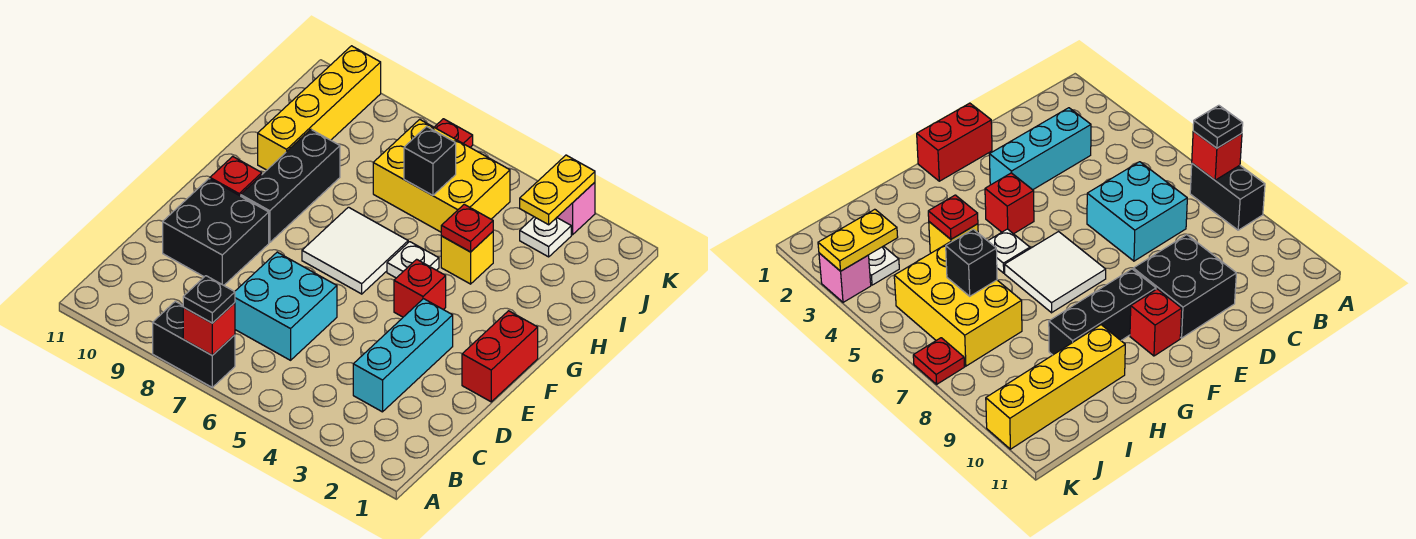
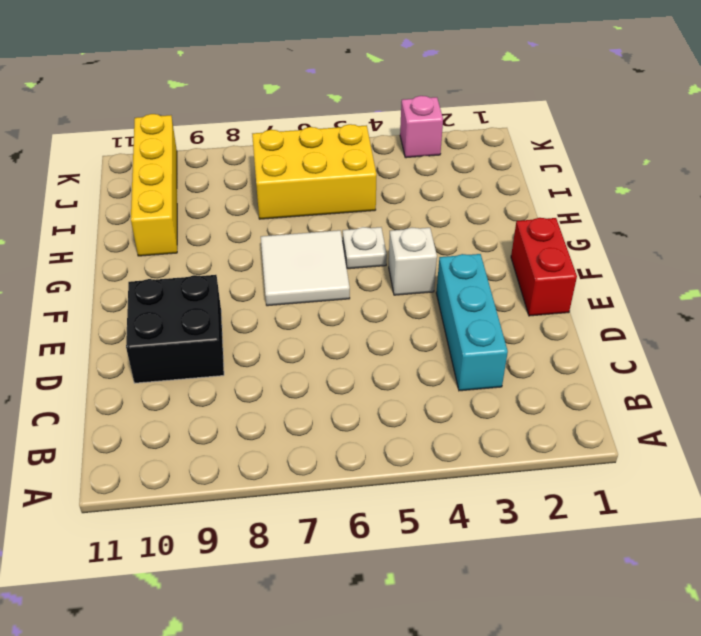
white 1x1 brick [389,227,437,295] -> red 1x1 brick [394,259,446,317]
none -> black 1x2 brick [153,301,235,387]
none -> cyan 2x2 brick [235,252,337,360]
none -> black 1x3 brick [241,130,340,243]

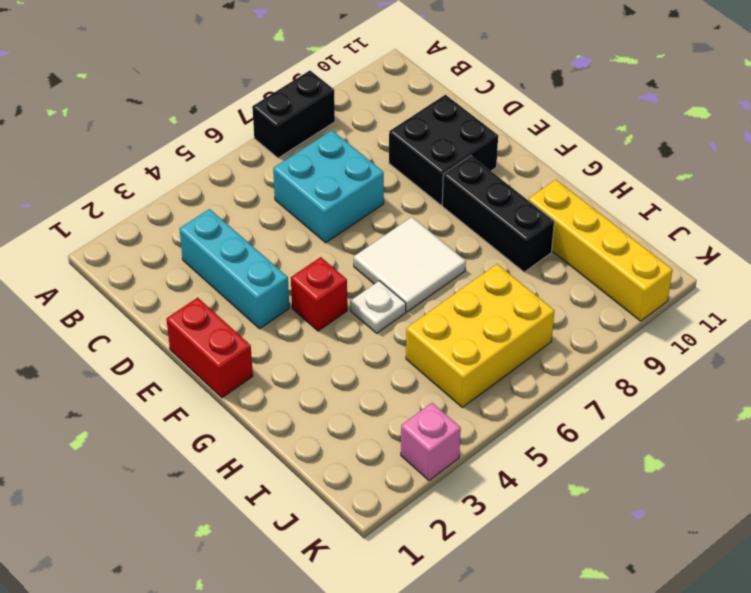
none -> red 1x1 brick [210,156,262,196]
none -> yellow 1x1 brick [441,232,493,284]
none -> white 1x1 plate [520,217,571,257]

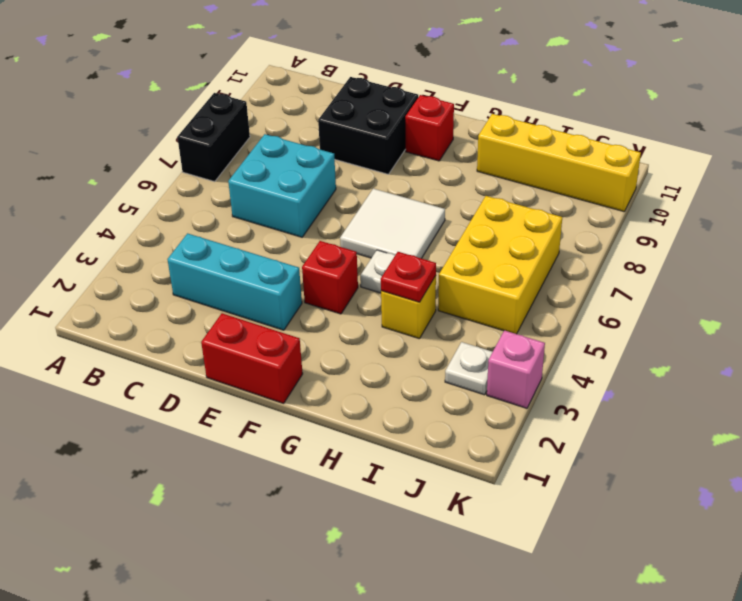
none -> black 1x3 brick [241,130,340,243]
none -> red 1x1 plate [434,119,473,147]
none -> red 1x1 brick [183,303,235,355]

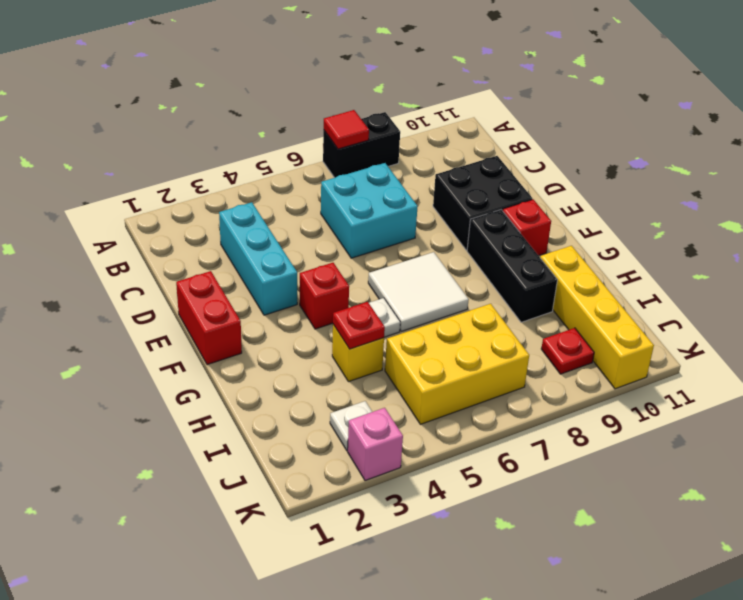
red 1x1 tile [324,110,369,149] -> red 1x1 brick [183,303,235,355]
red 1x1 plate [541,328,594,374] -> red 1x1 plate moved to [434,119,473,147]
none -> black 1x1 brick [404,127,456,195]
none -> yellow 1x2 plate [520,155,595,225]
none -> black 1x1 plate [183,276,235,323]

